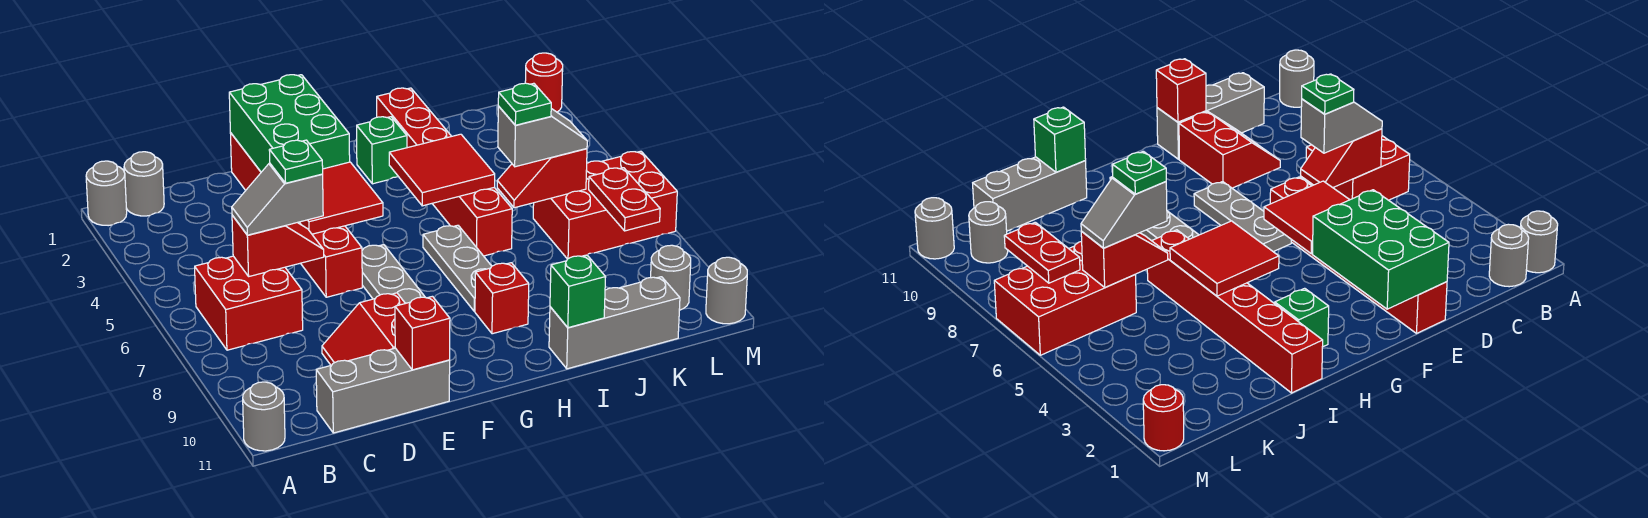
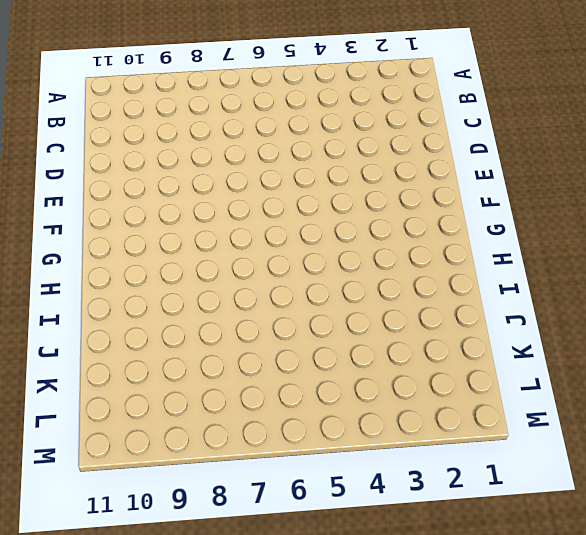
none -> grey 1x1 round brick [86,161,127,226]
none -> grey 1x1 round brick [243,382,285,451]
none -> grey 1x1 round brick [124,152,164,216]

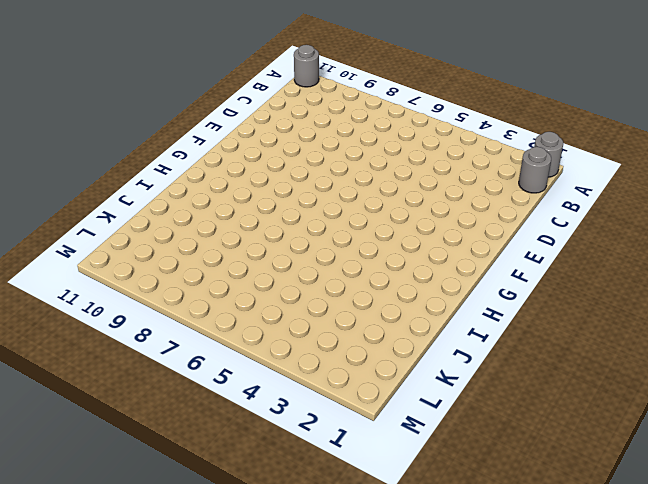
none -> red 2x2 brick [195,256,303,350]
none -> grey 1x3 brick [316,348,450,433]
none -> red 2x2 slope [322,293,405,365]

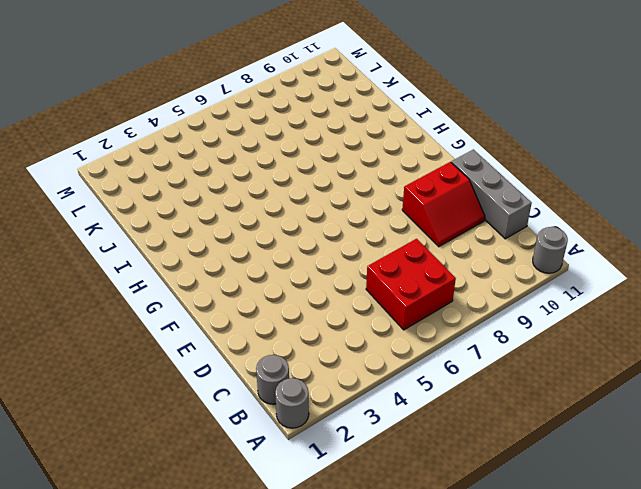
none -> red 1x6 brick [230,133,362,297]
none -> grey 1x3 plate [362,245,426,304]
none -> green 1x1 brick [357,117,407,184]

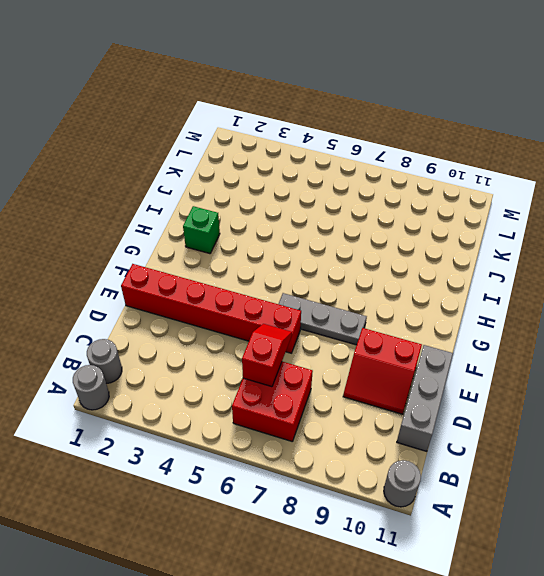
none -> grey 1x3 plate [423,225,492,311]
none -> red 1x1 brick [475,263,529,334]
none -> red 1x6 brick [377,88,512,256]

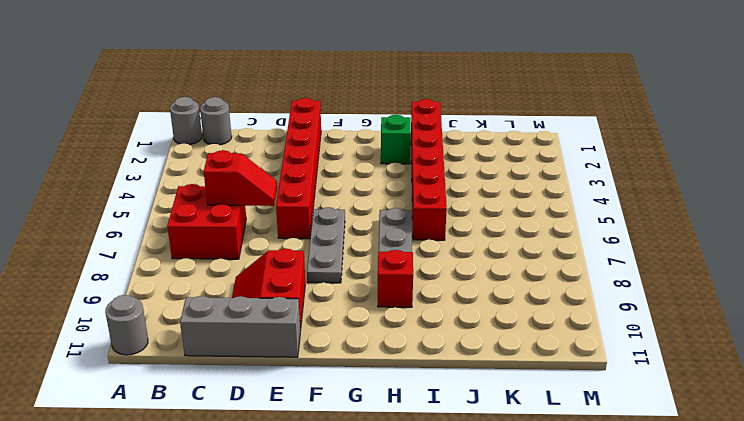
none -> grey 1x3 brick [549,277,680,369]
none -> red 2x3 brick [533,151,677,259]
none -> grey 1x1 round brick [651,245,691,310]

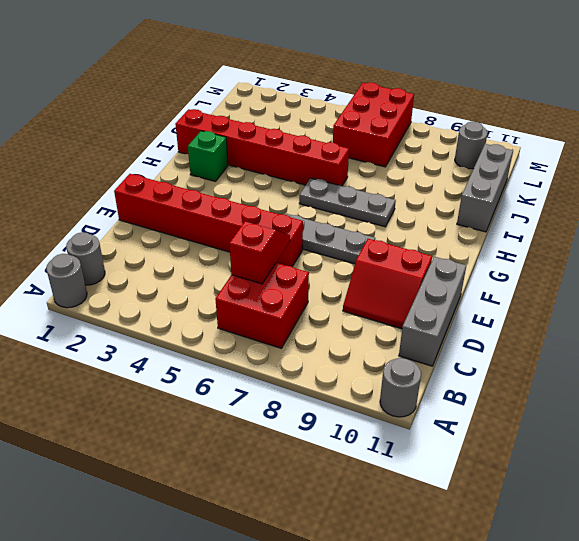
none -> red 1x1 brick [475,263,529,334]
none -> red 1x1 round brick [525,53,563,112]
none -> grey 1x1 round brick [706,257,747,324]

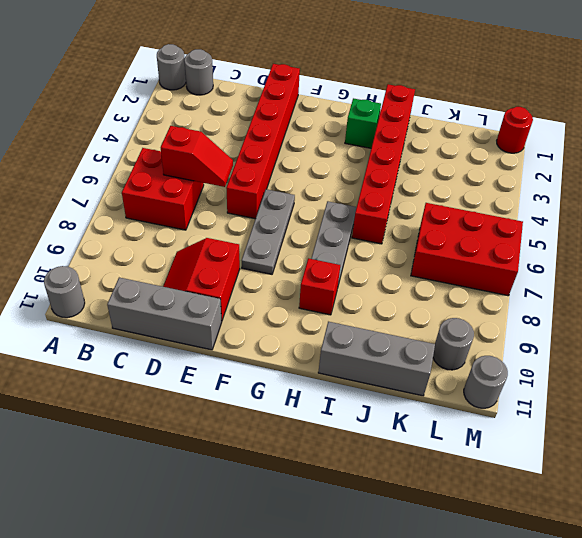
none -> green 2x3 brick [229,75,350,172]
none -> red 2x2 tile [299,162,383,234]
none -> red 1x1 brick [395,296,450,370]

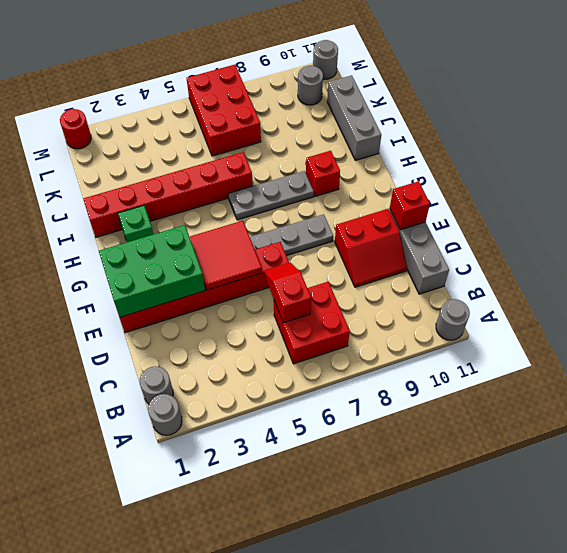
none -> red 2x2 tile [389,134,495,206]
none -> green 1x1 brick [550,255,606,328]
none -> red 1x2 slope [497,149,587,208]

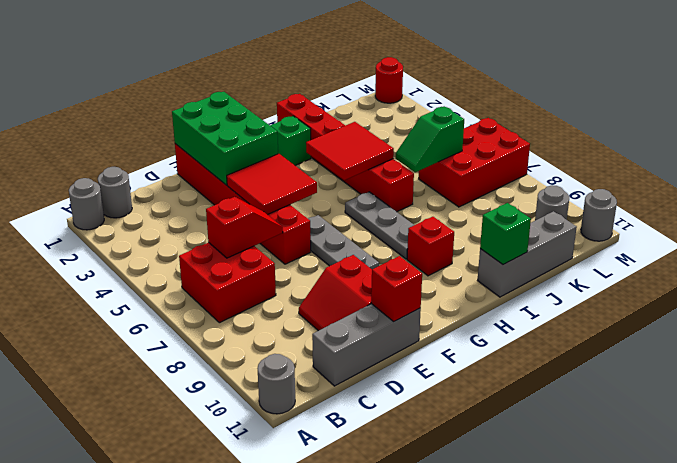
green 1x2 slope [396,106,464,172] -> red 1x2 slope [497,149,587,208]
none -> red 1x2 plate [589,168,660,231]
none -> grey 1x2 slope [232,163,323,235]
none -> grey 1x2 slope [498,106,587,167]

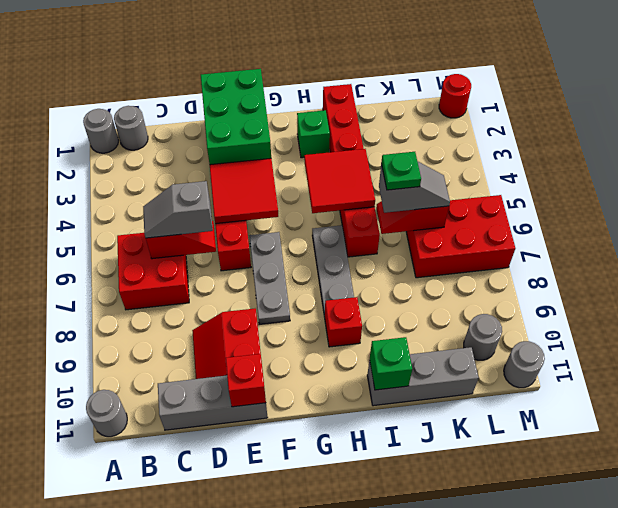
none -> red 1x2 plate [589,168,660,231]
none -> green 1x1 plate [269,140,323,183]

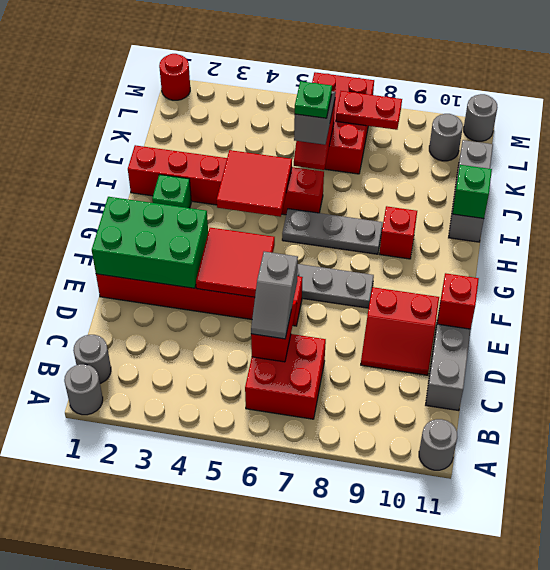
none -> green 1x1 plate [269,140,323,183]

